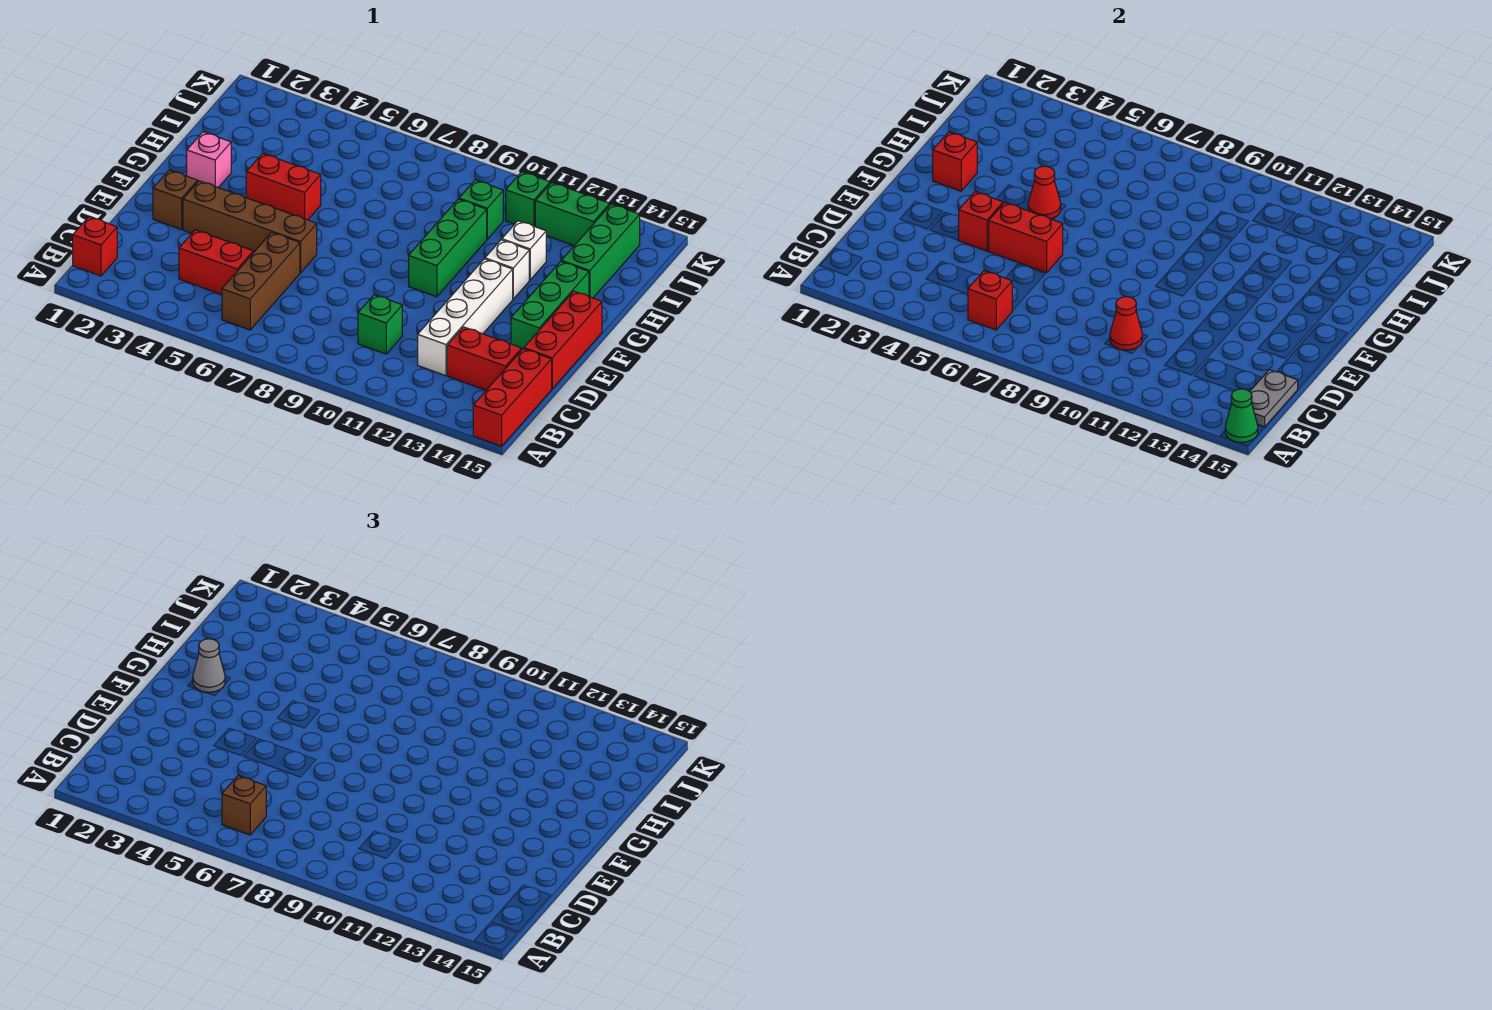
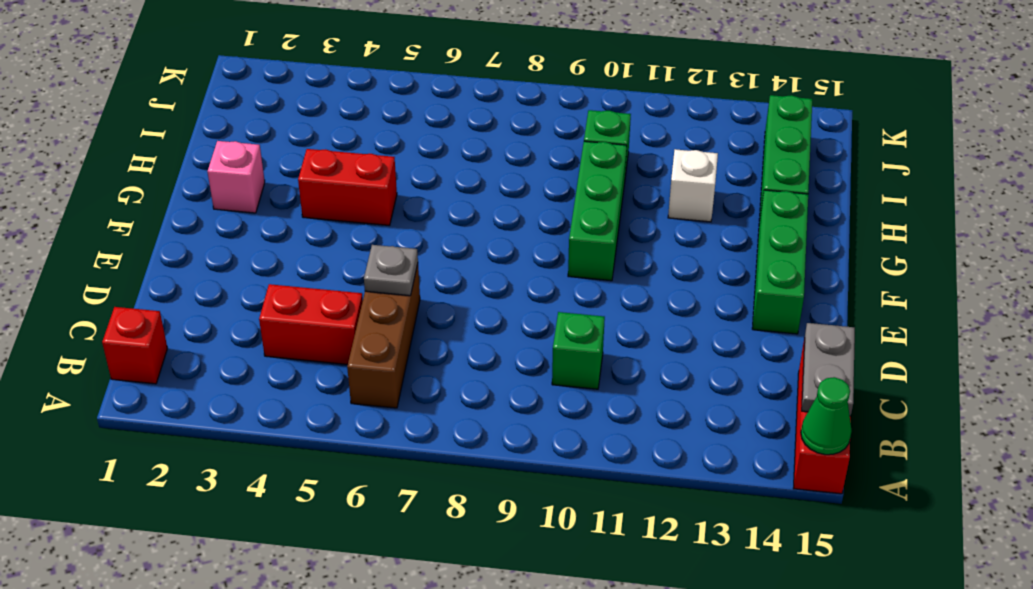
grey 1x1 plate [364,245,418,296] -> none
none -> white 1x4 brick [418,259,513,376]
none -> red 1x2 brick [447,327,522,390]
none -> red 1x3 brick [524,291,602,389]
none -> brown 1x1 brick [153,170,198,229]

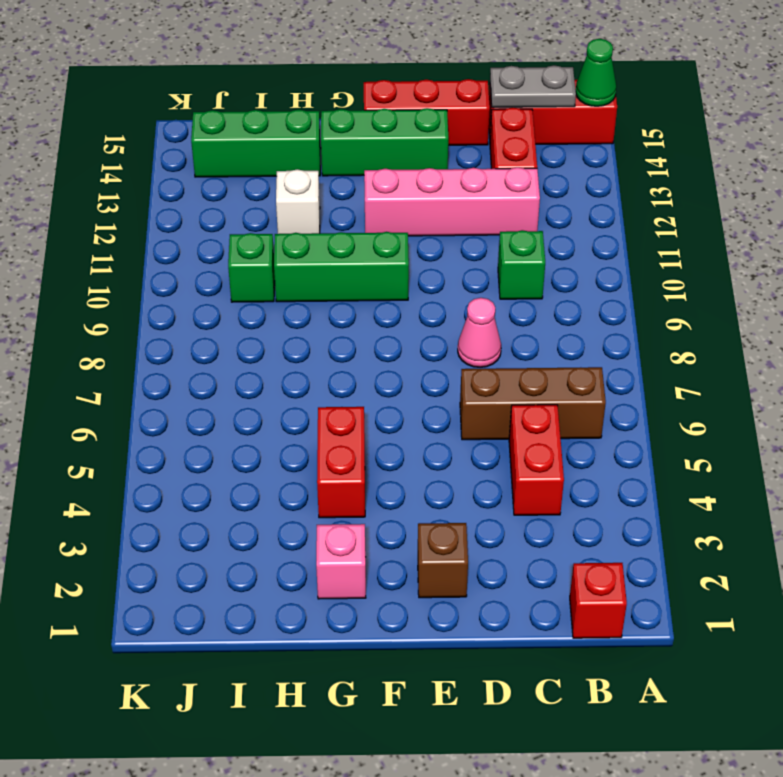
pink 1x4 brick [364,167,540,236] -> white 1x4 brick [418,259,513,376]
pink 1x1 cone [458,298,501,367] -> none
none -> brown 1x4 brick [183,181,317,273]
none -> white 1x1 brick [485,240,529,299]
none -> green 1x1 brick [506,172,550,227]
none -> green 1x2 brick [535,182,610,246]

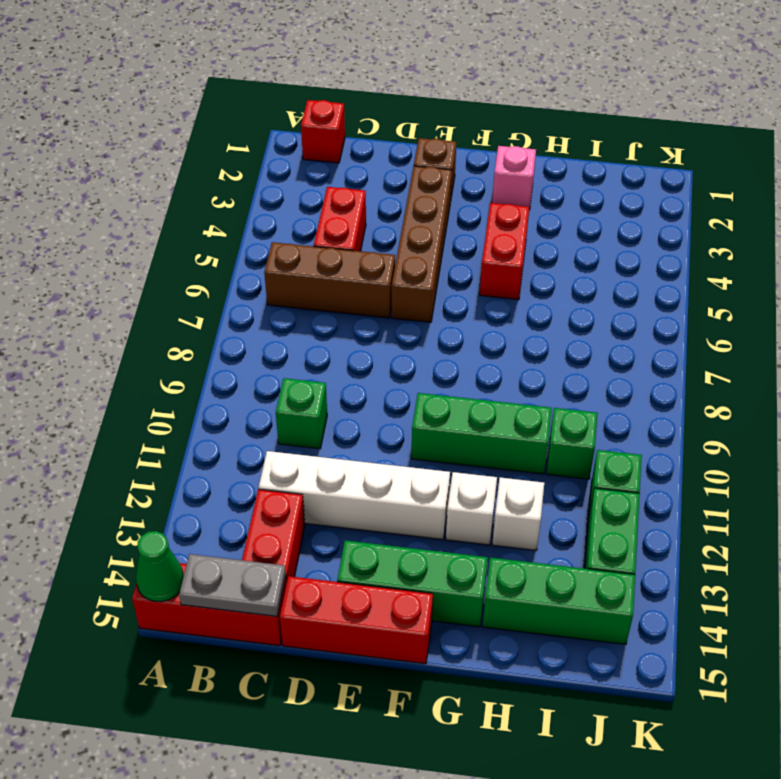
none -> red 1x1 brick [968,271,1012,330]
none -> red 1x1 cone [1110,297,1142,350]
none -> red 1x1 brick [959,192,1003,251]
none -> red 1x2 brick [989,202,1063,273]

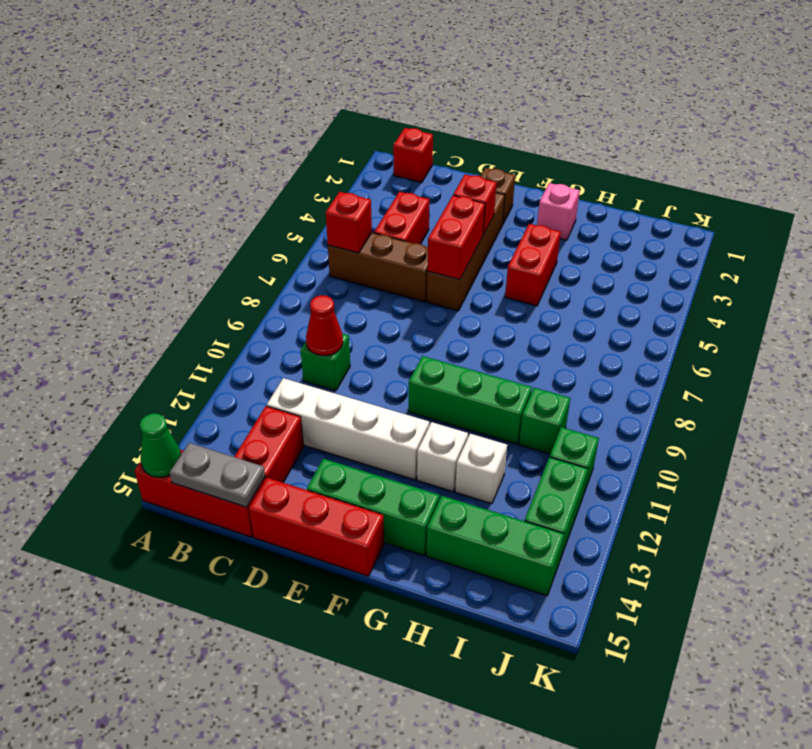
none -> red 1x1 brick [933,132,977,191]
none -> red 1x1 cone [1028,166,1061,219]
none -> brown 1x1 brick [222,776,266,835]
none -> grey 1x1 cone [193,639,225,692]

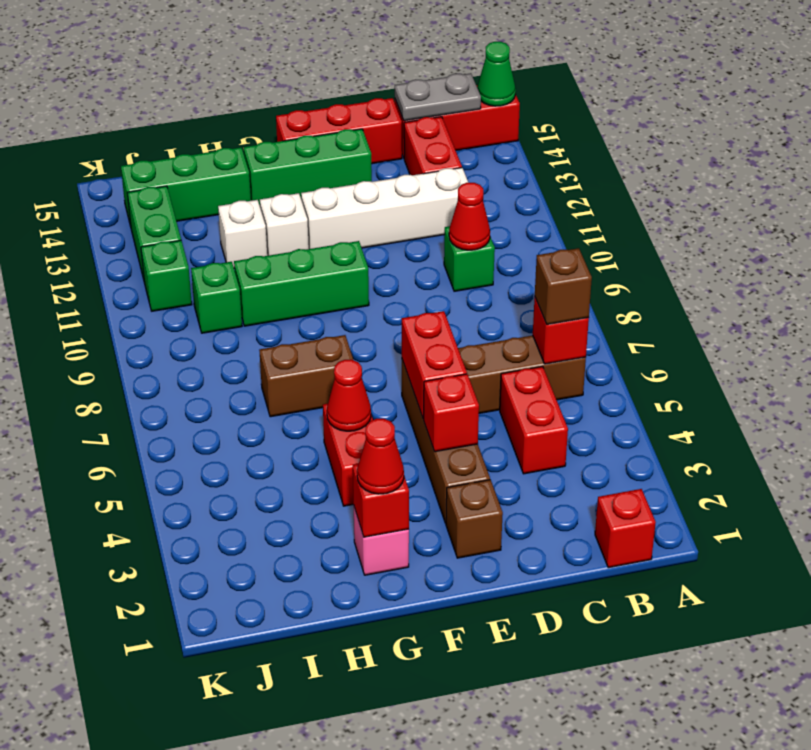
red 1x1 cone [357,419,404,494] -> grey 1x1 cone [193,639,225,692]
brown 1x2 brick [259,335,353,417] -> none

